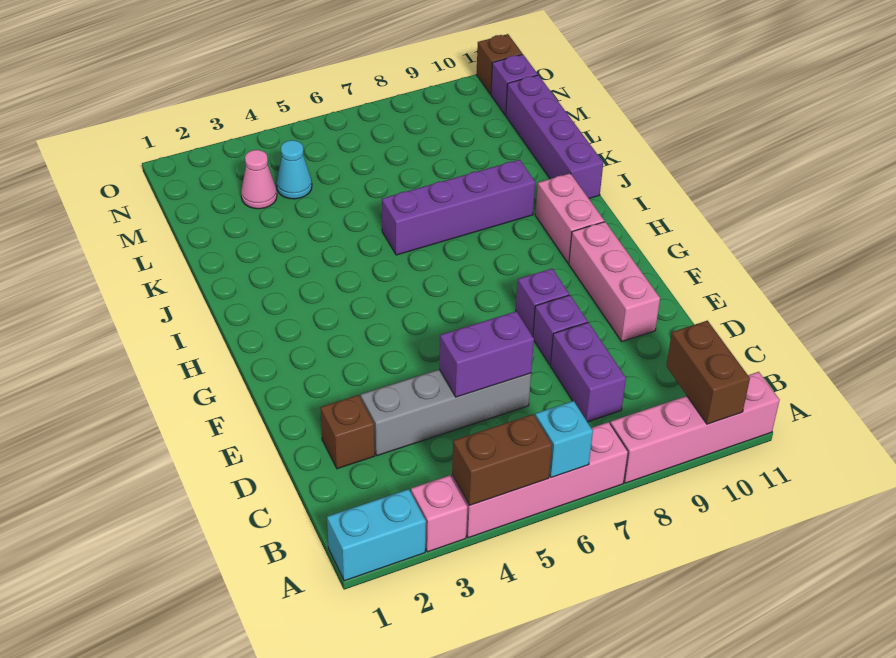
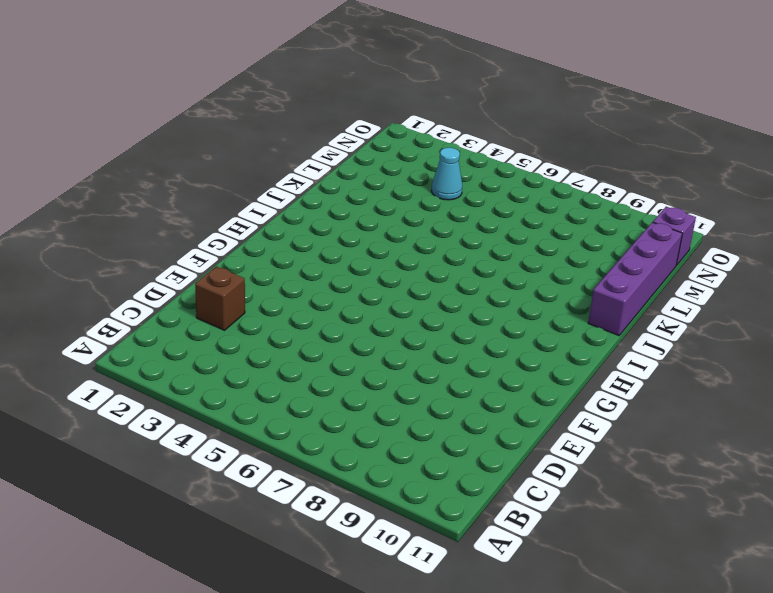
none -> cyan 1x2 brick [327,489,426,581]
none -> pink 1x1 brick [411,475,467,552]
none -> pink 1x4 brick [452,422,628,538]

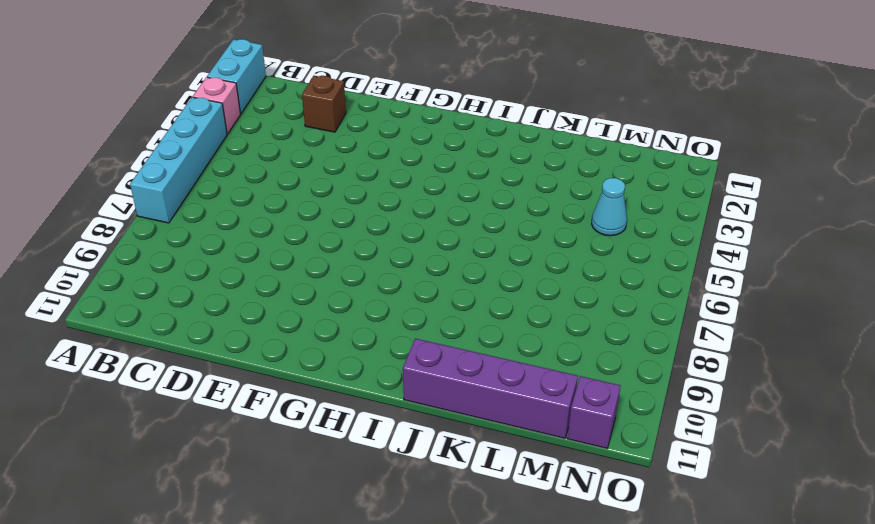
cyan 1x4 brick [130,97,227,223] -> pink 1x4 brick [452,422,628,538]
none -> pink 1x4 brick [610,372,780,483]
none -> purple 1x2 brick [550,322,626,422]
none -> grey 1x4 brick [361,369,531,456]

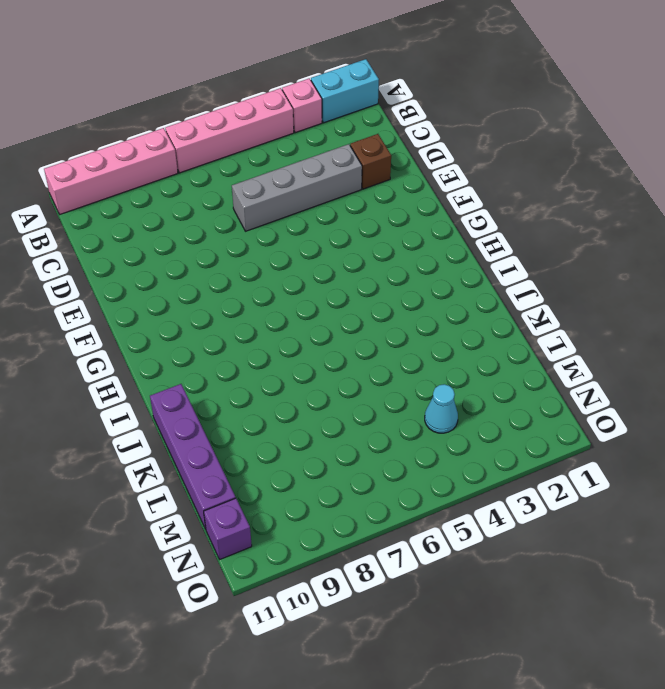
none -> purple 1x2 brick [550,322,626,422]
none -> purple 1x1 brick [533,295,588,365]
none -> pink 1x3 brick [569,222,660,341]

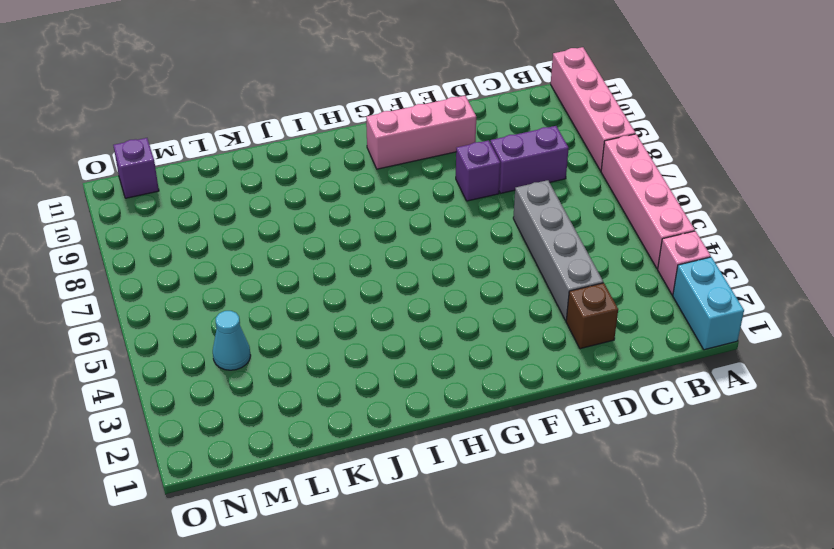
none -> purple 1x1 brick [516,269,569,336]
none -> pink 1x2 brick [535,173,604,263]
none -> purple 1x4 brick [382,160,535,255]

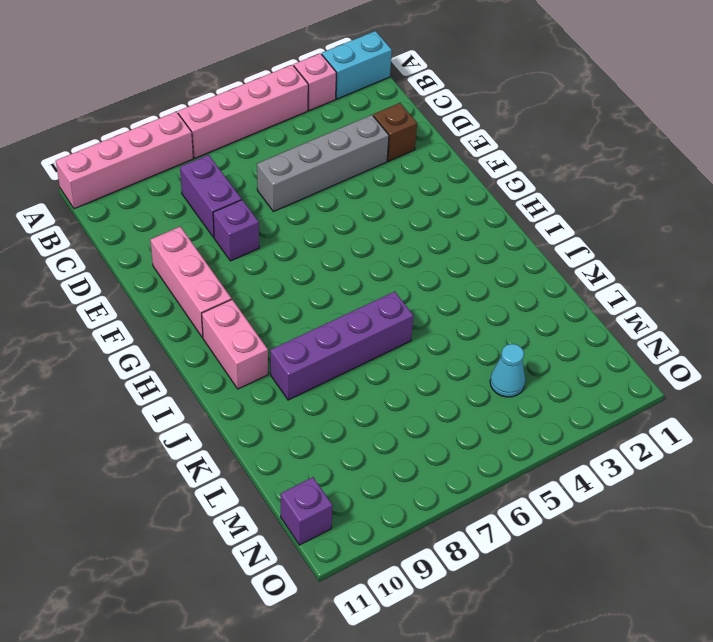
none -> purple 1x1 brick [516,269,569,336]
none -> purple 1x4 brick [506,75,603,198]
none -> pink 1x1 cone [241,150,277,209]

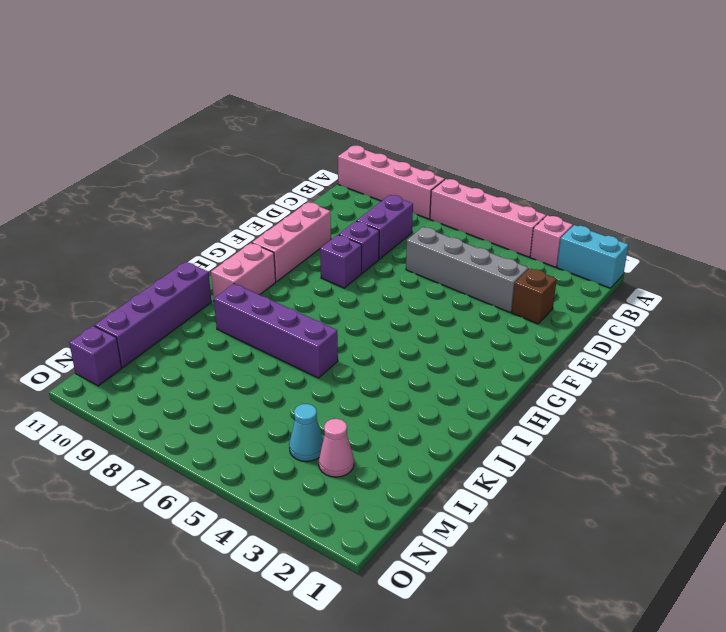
none -> brown 1x1 brick [476,34,522,94]
none -> brown 1x2 brick [452,414,552,505]
none -> cyan 1x1 brick [535,401,593,478]

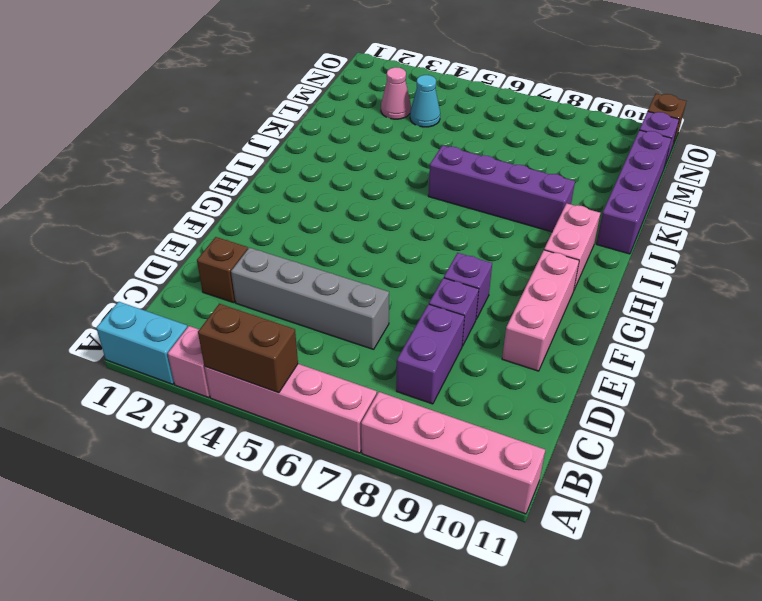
none -> cyan 1x1 brick [535,401,593,478]
none -> brown 1x2 brick [666,321,750,424]
none -> purple 1x2 brick [439,311,534,397]

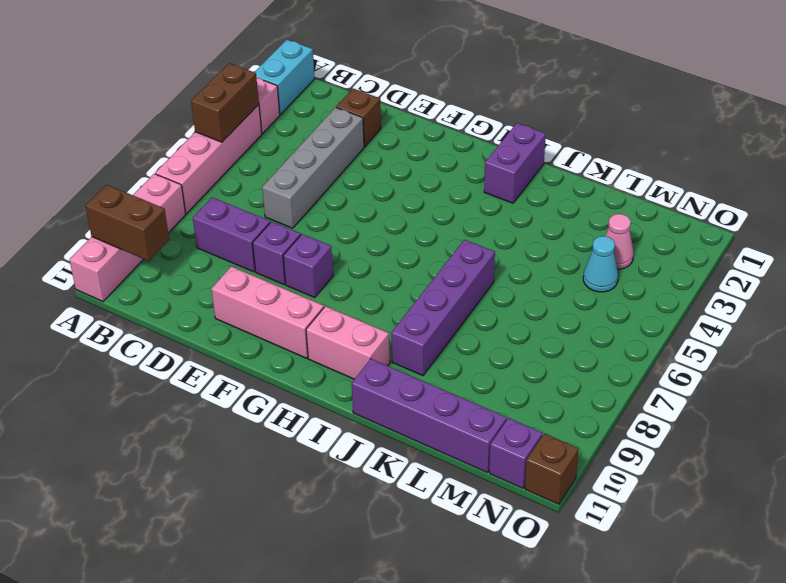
purple 1x2 brick [484,123,546,203] -> purple 1x2 brick moved to [439,311,534,397]
none -> cyan 1x1 brick [535,401,593,478]

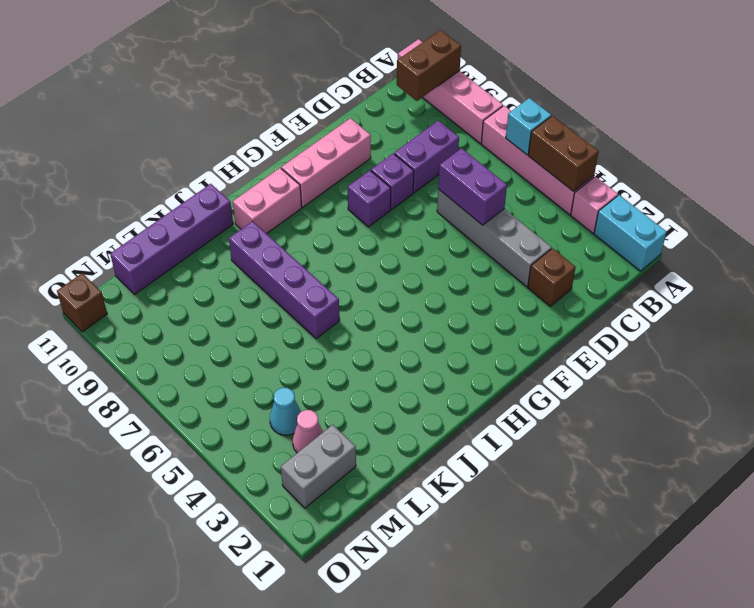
grey 1x2 brick [281,425,356,508] -> none
none -> purple 1x1 brick [491,54,538,115]

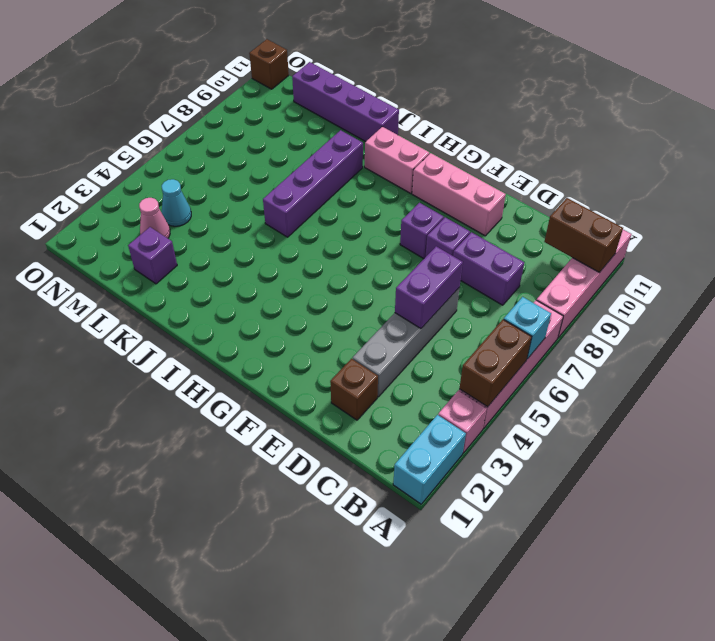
purple 1x1 brick [128,227,177,284] -> purple 1x1 brick moved to [491,54,538,115]

